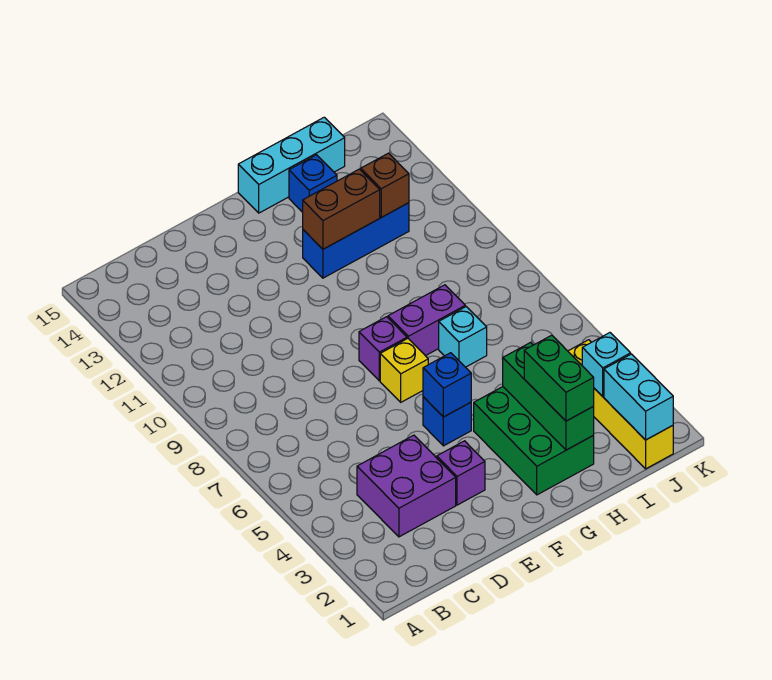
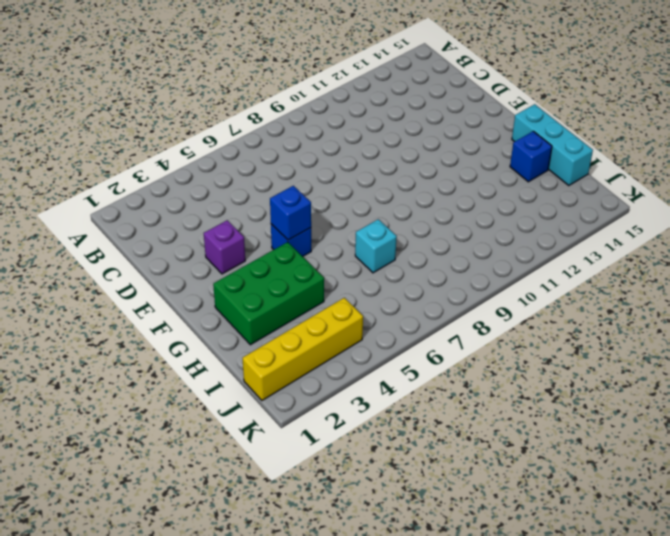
none -> purple 2x2 brick [357,435,456,537]
none -> yellow 1x1 brick [380,339,428,402]
none -> purple 1x1 brick [359,317,407,381]

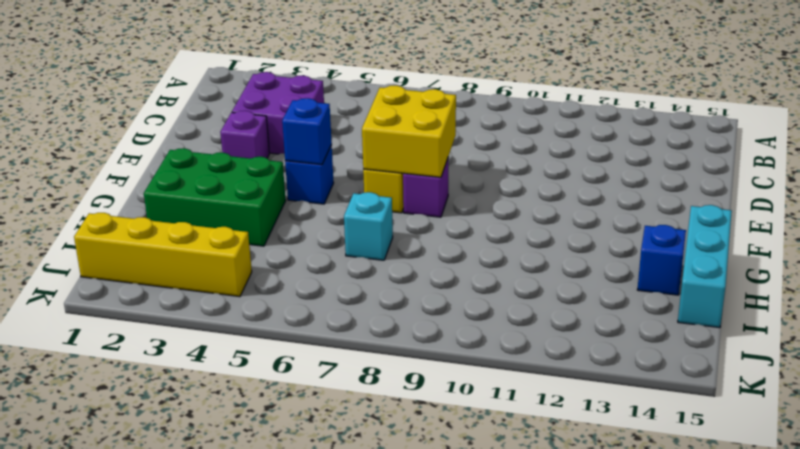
yellow 2x2 brick [362,86,456,177] -> none
none -> purple 1x2 brick [388,285,465,356]
none -> blue 1x3 brick [303,203,409,278]
none -> brown 1x2 brick [303,169,380,249]

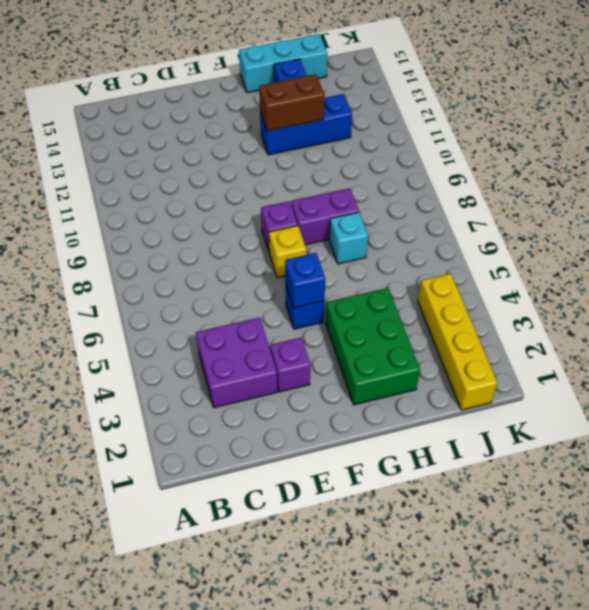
none -> green 1x3 brick [503,343,594,450]
none -> brown 1x1 brick [361,153,409,217]
none -> cyan 1x2 brick [604,354,673,440]

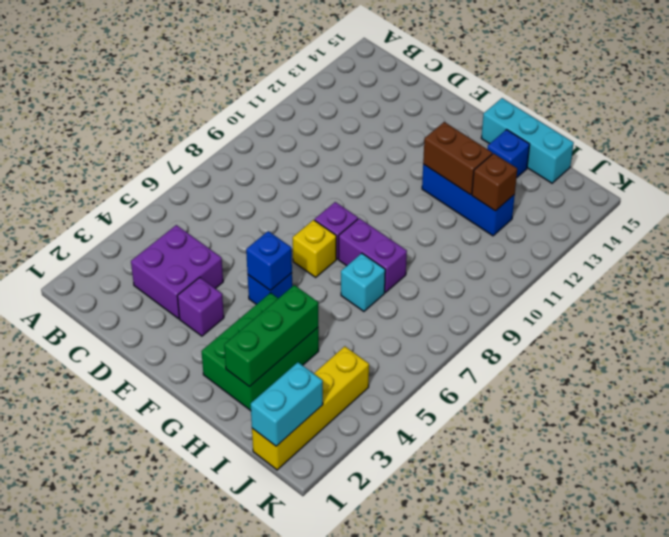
none -> cyan 1x1 brick [582,333,631,396]
none -> green 1x2 brick [524,335,594,421]

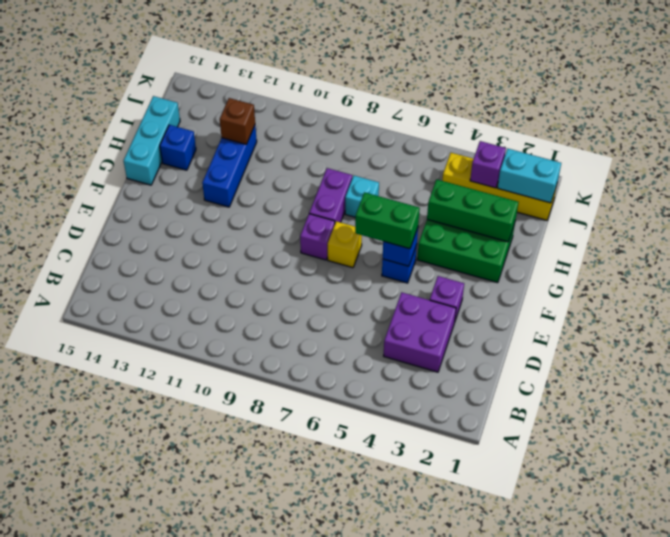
green 1x2 brick [355,192,420,249] -> green 1x2 brick moved to [524,335,594,421]
purple 1x1 brick [470,141,506,188] -> cyan 1x1 brick [582,333,631,396]
none -> brown 1x2 brick [303,169,380,249]

